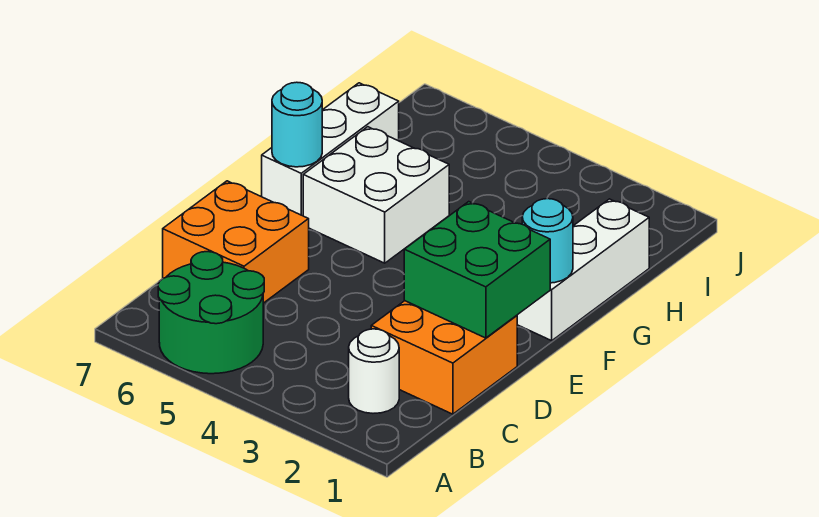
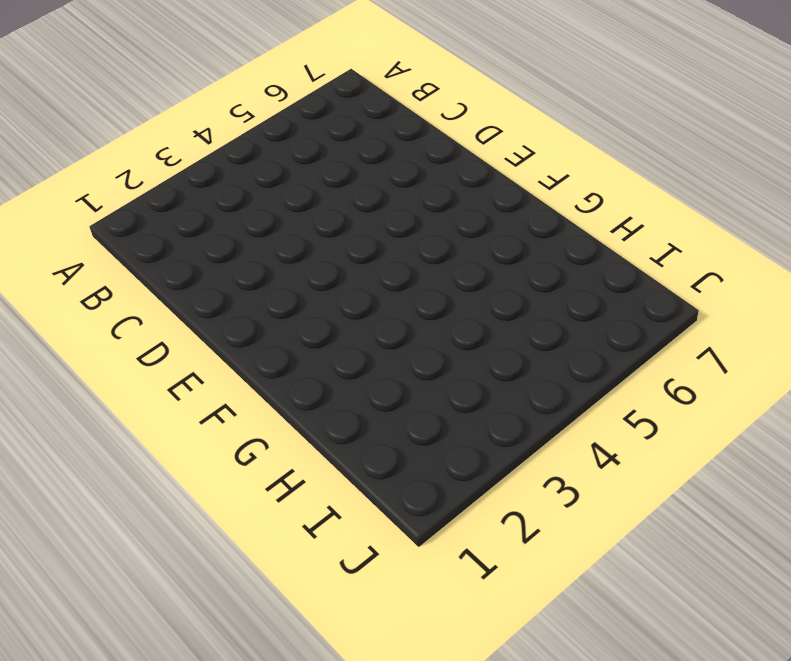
none -> green 2x2 round brick [158,252,264,374]
none -> white 1x1 round brick [349,329,399,413]

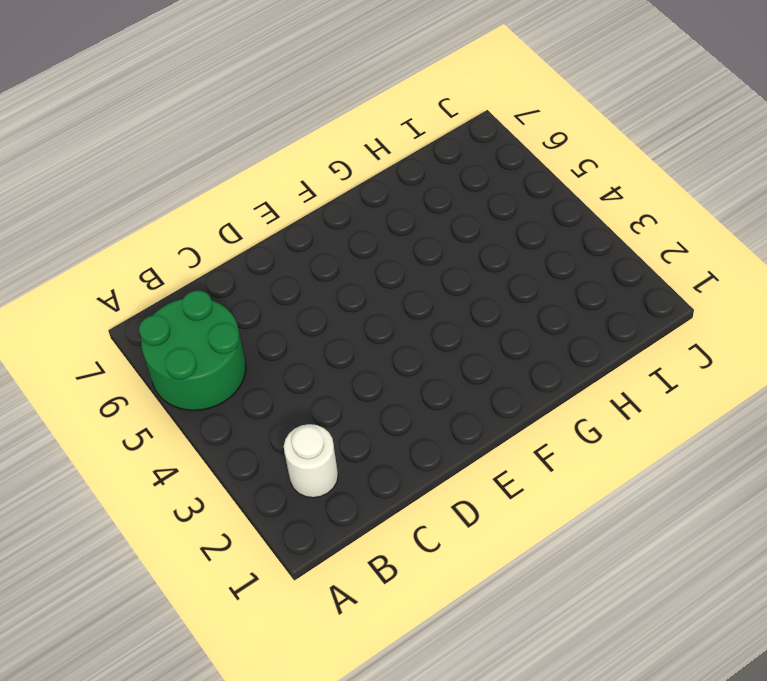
none -> orange 2x2 brick [371,301,517,414]
none -> orange 2x2 brick [163,181,309,303]

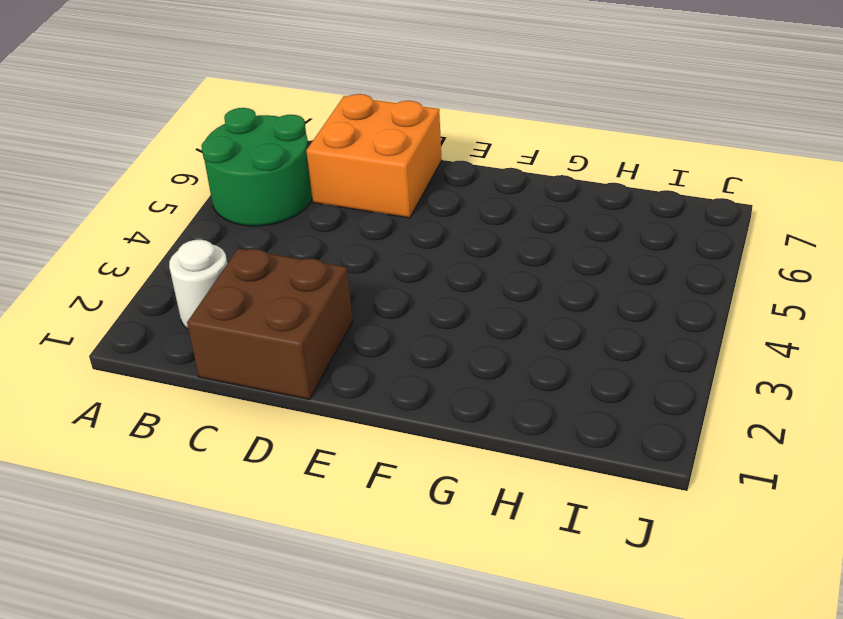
brown 2x2 brick [187,249,353,399] -> orange 2x2 brick [371,301,517,414]
none -> white 1x3 brick [517,199,649,341]
none -> white 2x2 brick [303,127,449,263]

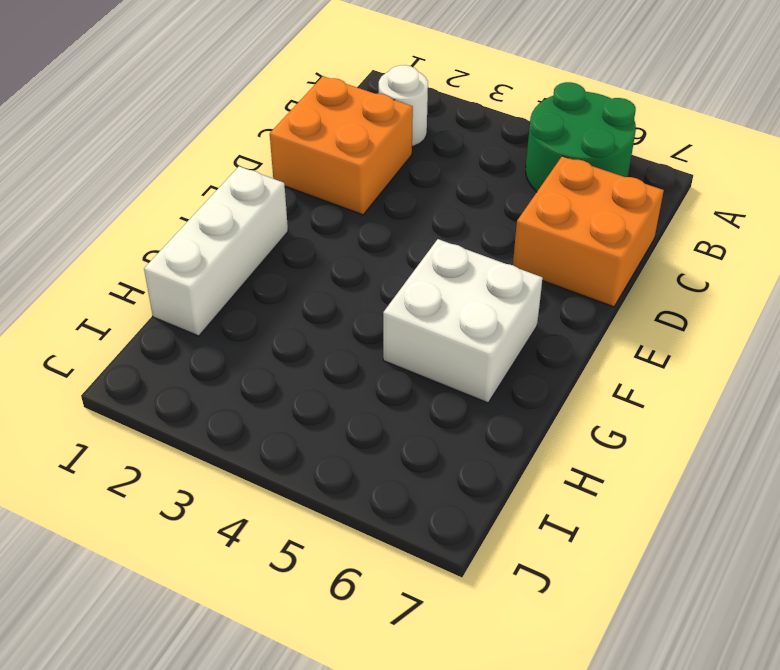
none -> white 1x3 brick [262,83,399,216]
none -> green 2x2 brick [404,202,550,338]

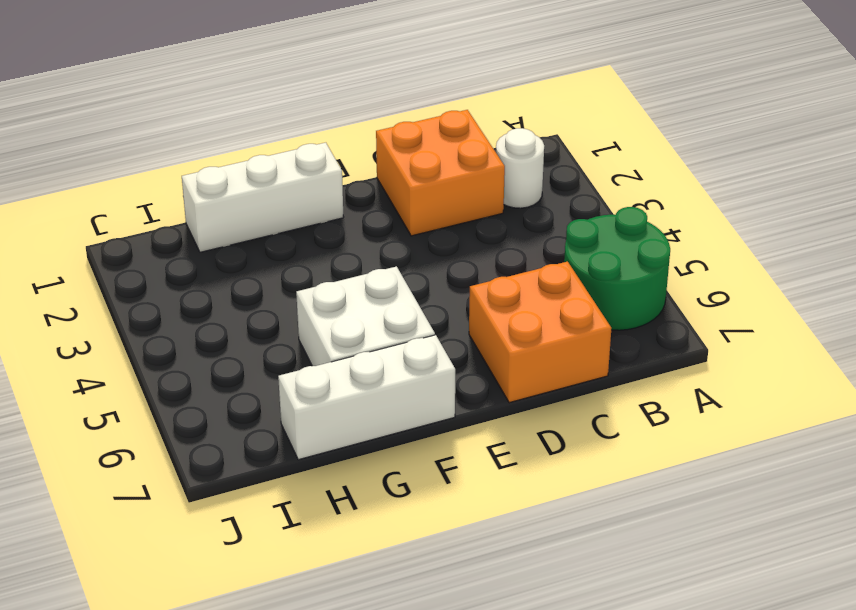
none -> green 2x2 brick [404,202,550,338]
none -> cyan 1x1 round brick [522,199,573,283]

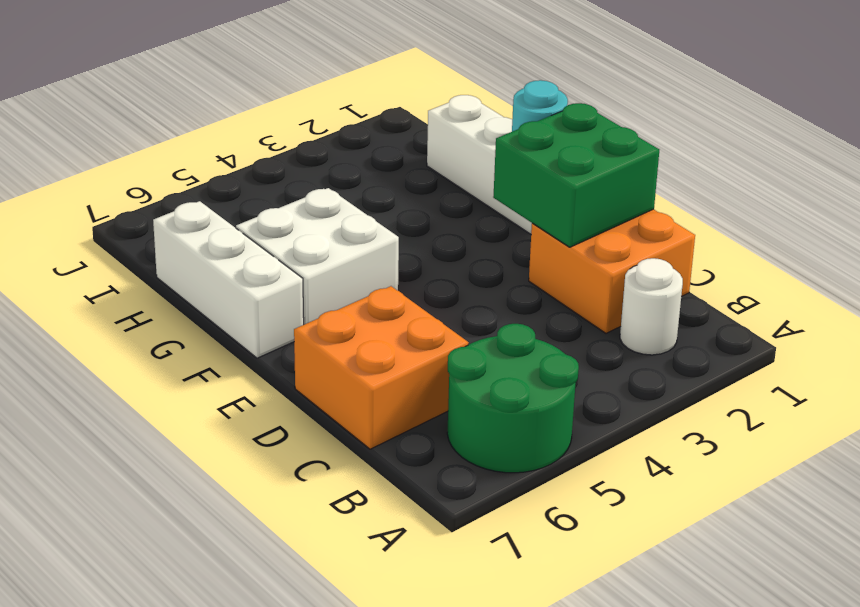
none -> cyan 1x1 round brick [272,82,322,167]

